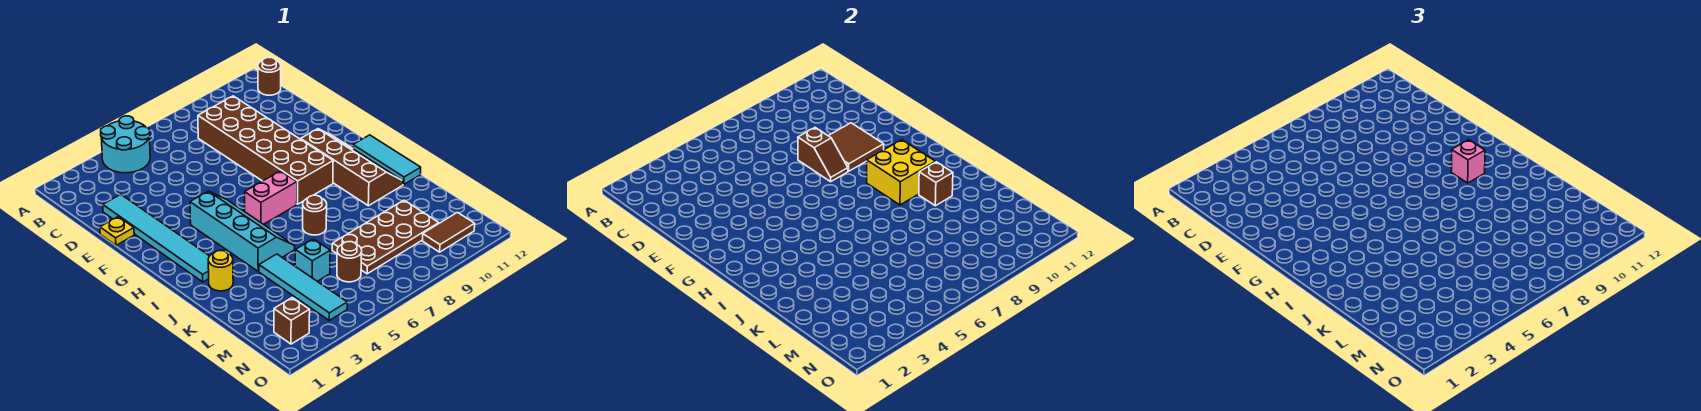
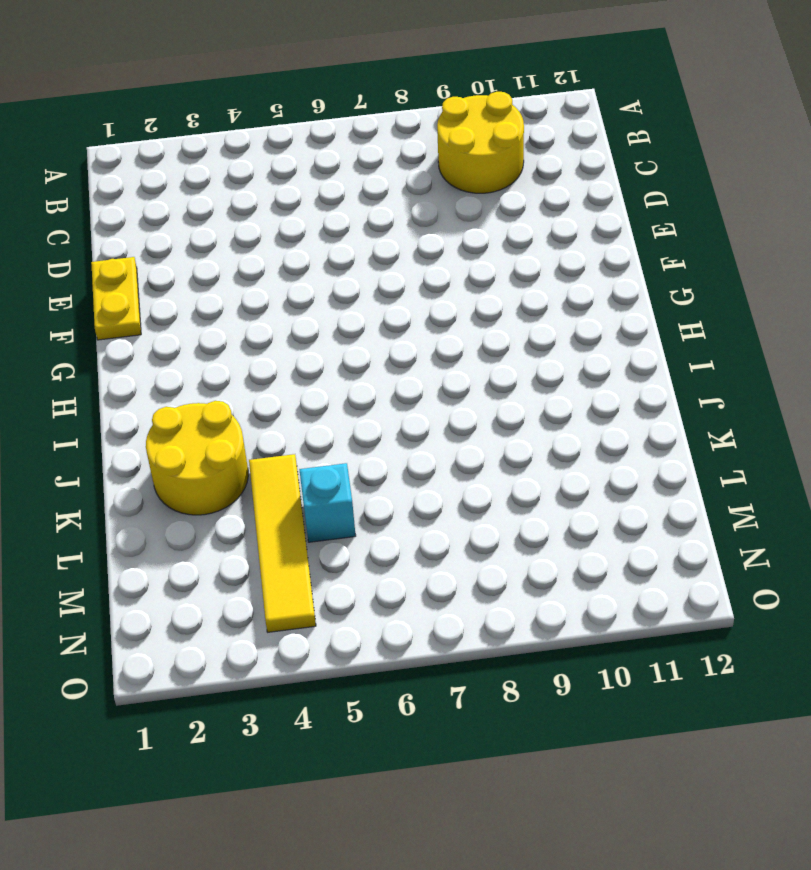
yellow 2x2 round brick [437,92,524,193] -> brown 2x6 brick [198,96,333,204]
yellow 1x2 plate [91,257,141,340] -> yellow 1x1 plate [100,217,134,245]
yellow 2x2 round brick [146,401,248,515] -> yellow 1x1 round brick [208,251,233,291]
yellow 1x4 tile [249,454,316,632] -> cyan 1x4 tile [259,254,347,320]
none -> cyan 2x2 round brick [101,116,150,173]
none -> brown 1x1 round brick [258,57,281,95]
none -> cyan 1x6 tile [103,194,209,282]

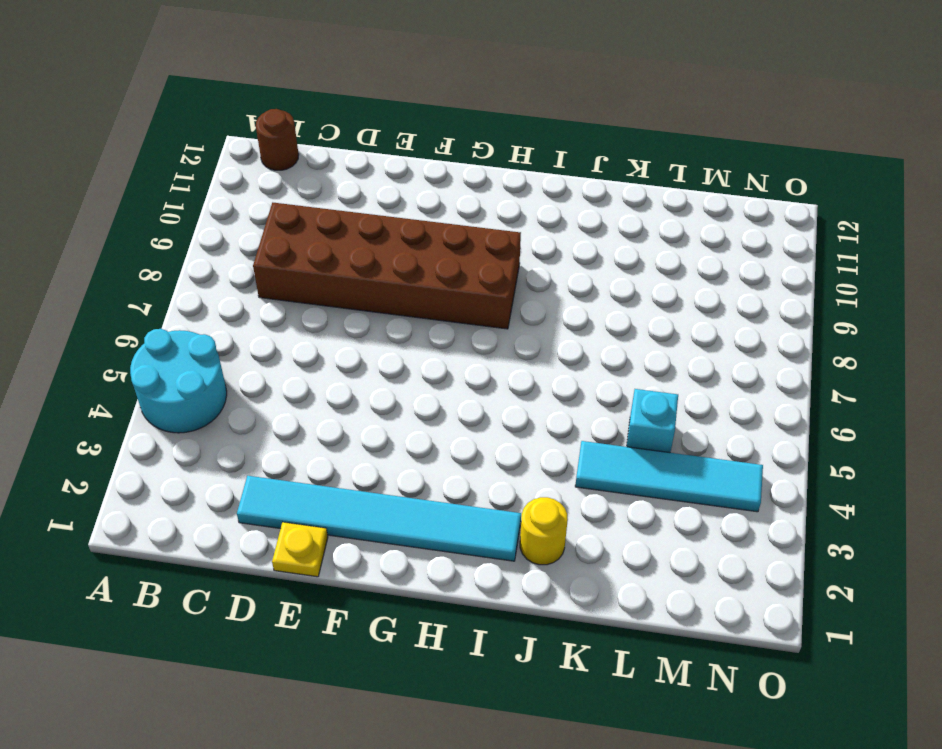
none -> cyan 2x4 slope [190,191,295,271]
none -> brown 2x4 slope [301,129,403,206]
none -> pink 1x2 brick [245,171,297,224]

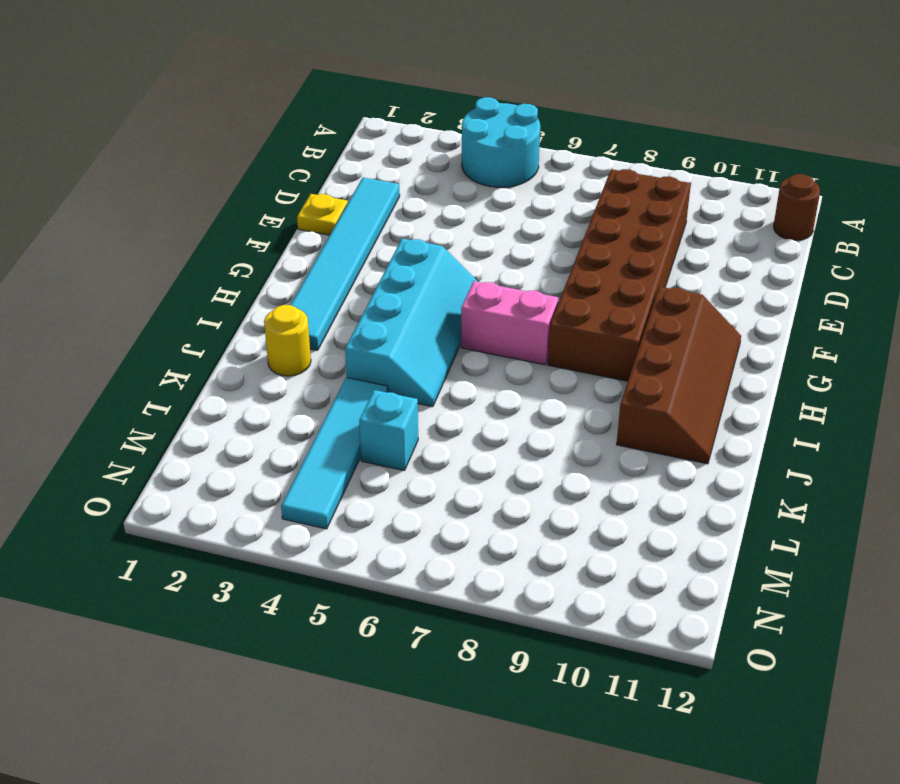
none -> cyan 1x3 tile [353,135,421,184]
none -> brown 1x1 round brick [303,195,327,235]
none -> brown 2x4 plate [332,200,439,274]

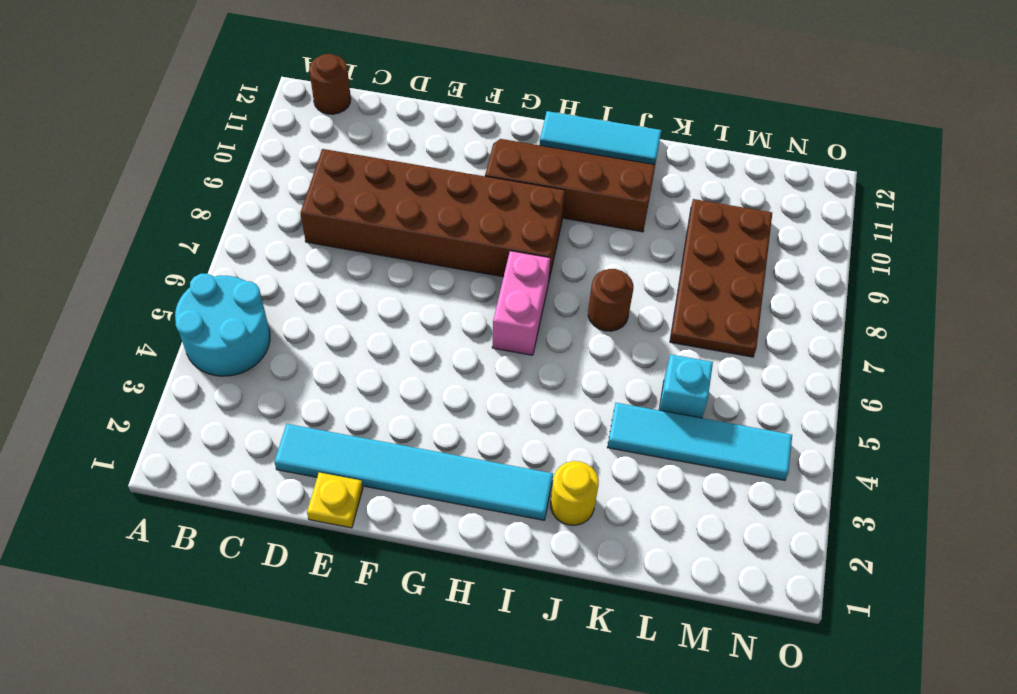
none -> cyan 2x4 slope [190,191,295,271]
none -> brown 1x1 round brick [337,242,362,282]
none -> brown 1x1 brick [274,298,310,344]

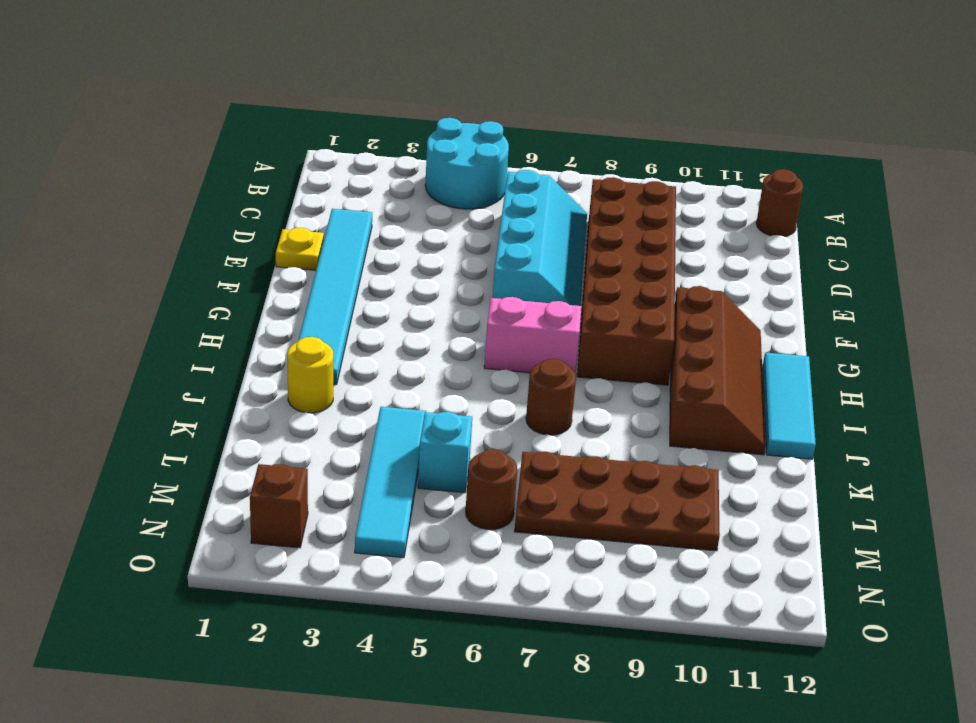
cyan 2x4 slope [493,170,587,306] -> cyan 2x4 slope moved to [190,191,295,271]
none -> brown 1x2 tile [422,212,475,252]
none -> brown 1x2 slope [798,128,848,182]
none -> brown 2x2 tile [828,123,884,171]

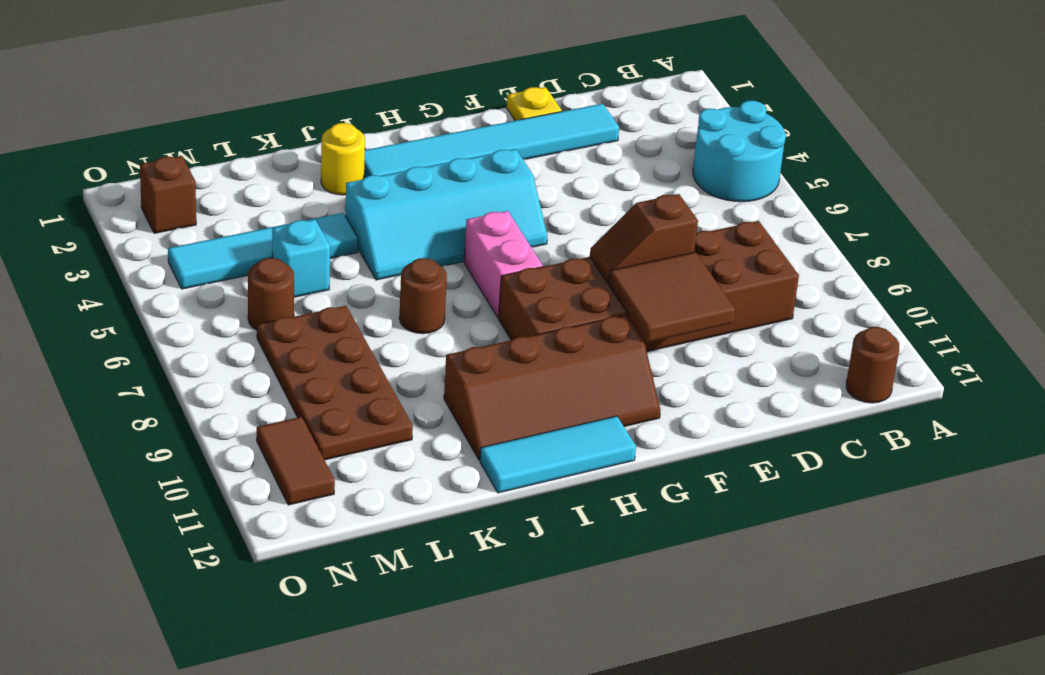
none -> yellow 2x2 brick [867,140,935,205]
none -> brown 1x1 brick [919,162,953,206]
none -> pink 1x1 brick [1451,140,1485,183]

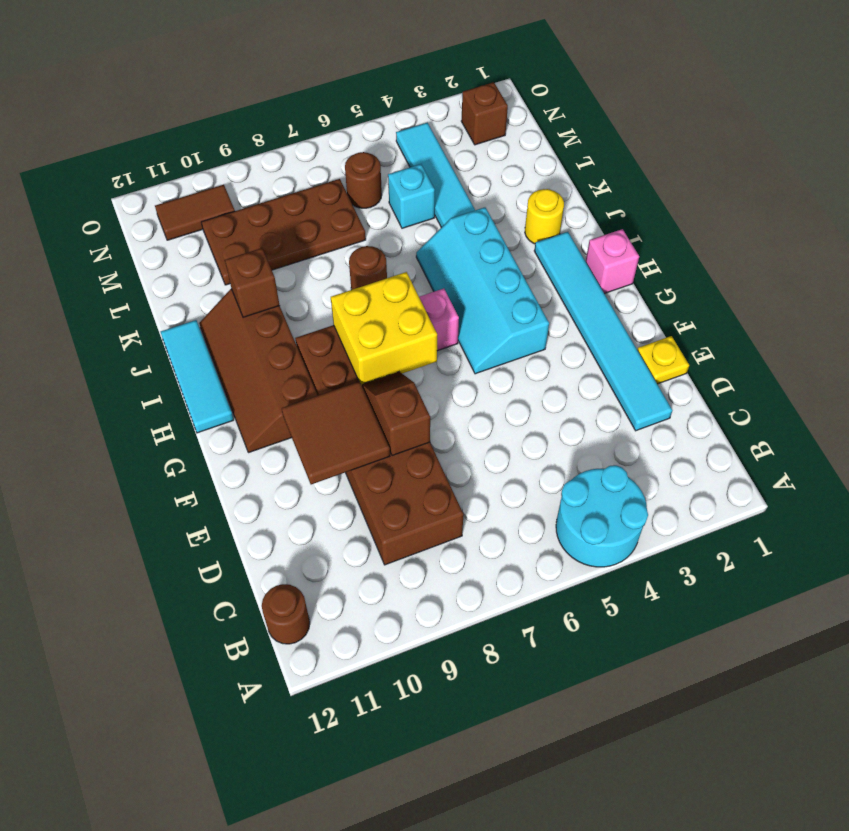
yellow 2x2 brick [331,272,437,385] -> yellow 2x2 brick moved to [867,140,935,205]
pink 1x1 brick [586,229,639,294] -> pink 1x1 brick moved to [1451,140,1485,183]

